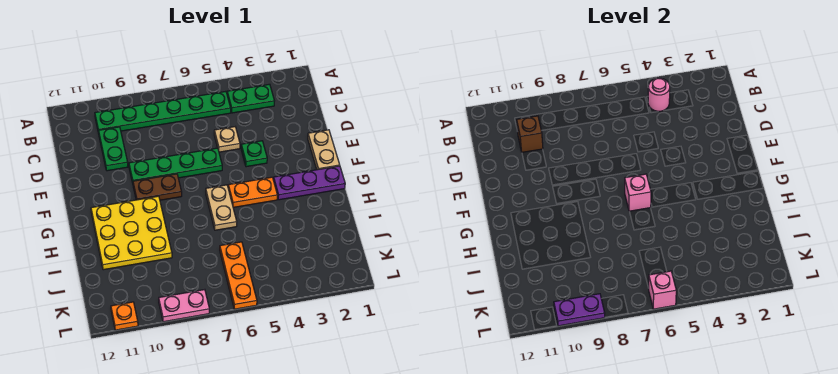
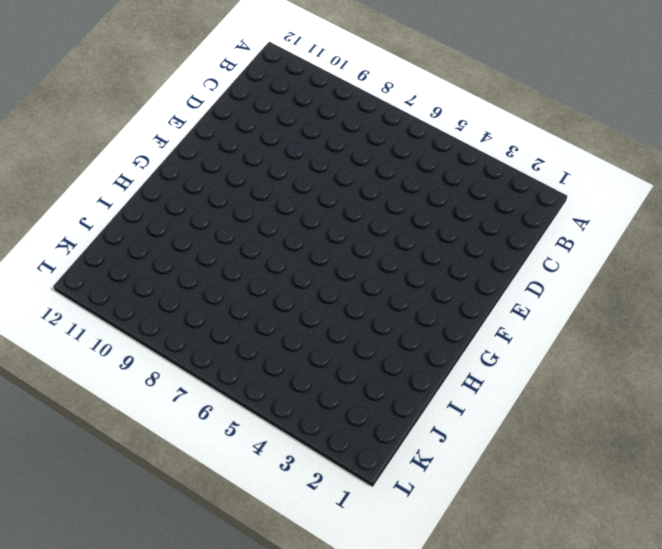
none -> green 1x2 plate [227,84,274,113]
none -> green 1x6 plate [95,91,231,133]
none -> green 1x2 plate [99,127,128,171]

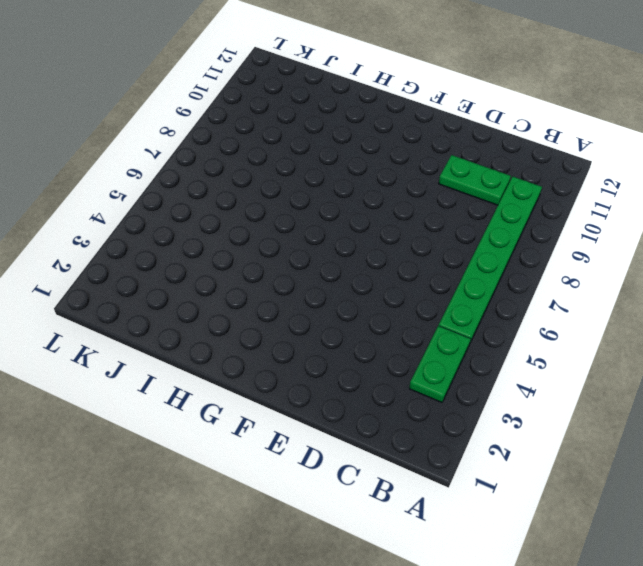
none -> tan 1x1 plate [214,127,240,152]
none -> tan 1x2 plate [308,130,340,170]
none -> green 1x1 plate [241,141,267,167]

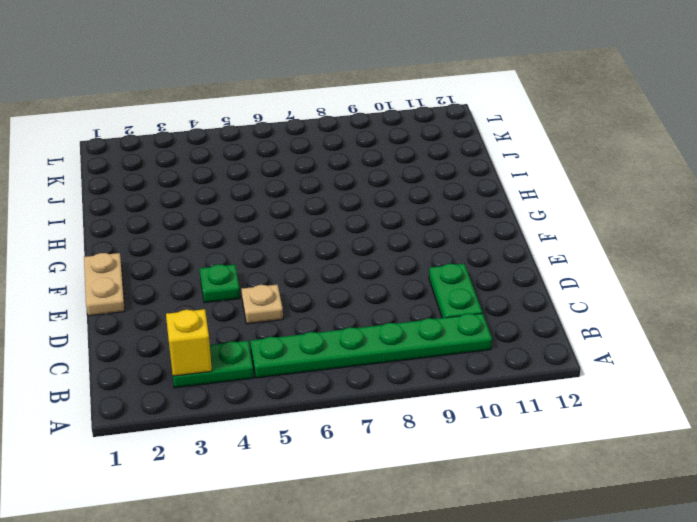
yellow 1x1 brick [166,309,212,376] -> none
none -> green 1x4 plate [129,148,222,183]
none -> brown 1x2 plate [133,174,182,200]
none -> purple 1x3 plate [273,166,345,200]

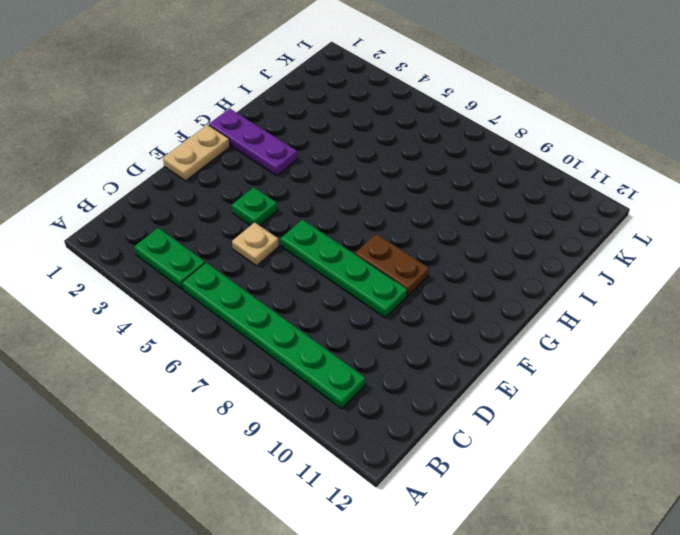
none -> green 1x2 plate [99,127,128,171]
none -> orange 1x2 plate [228,177,277,207]
none -> tan 1x2 plate [206,185,237,230]

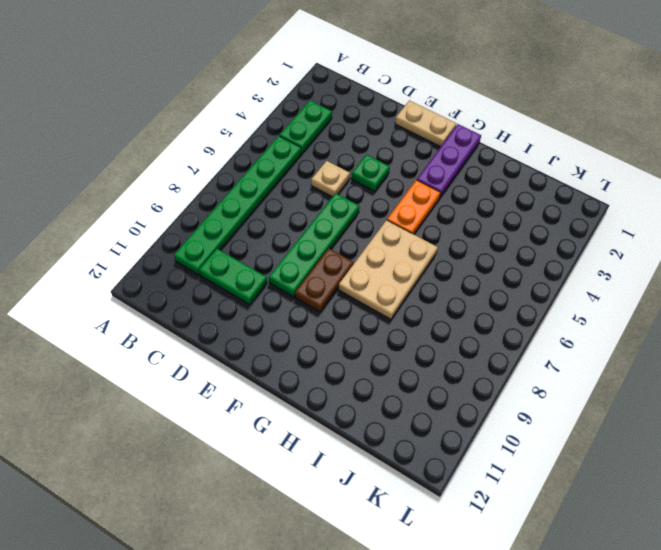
tan 2x3 plate [339,220,438,319] -> tan 1x2 plate [206,185,237,230]
none -> yellow 3x3 plate [91,196,172,270]
none -> orange 1x3 plate [220,242,257,309]
none -> pink 1x2 plate [159,290,209,322]

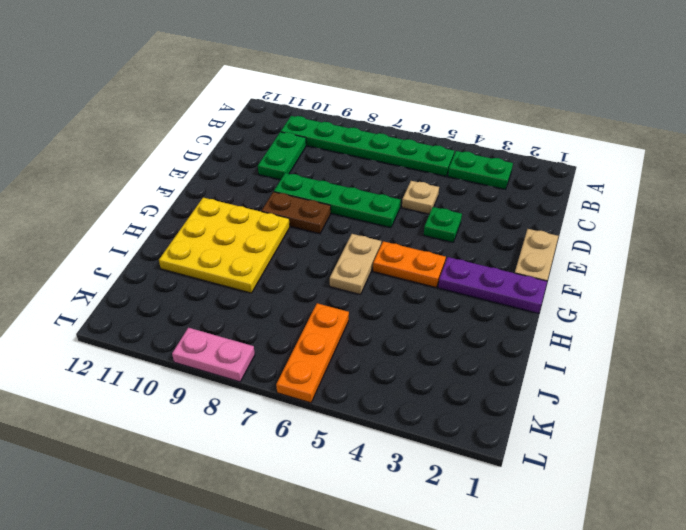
none -> orange 1x1 plate [111,302,138,330]
none -> pink 1x1 round brick [648,78,670,111]
none -> brown 1x1 brick [517,116,543,152]

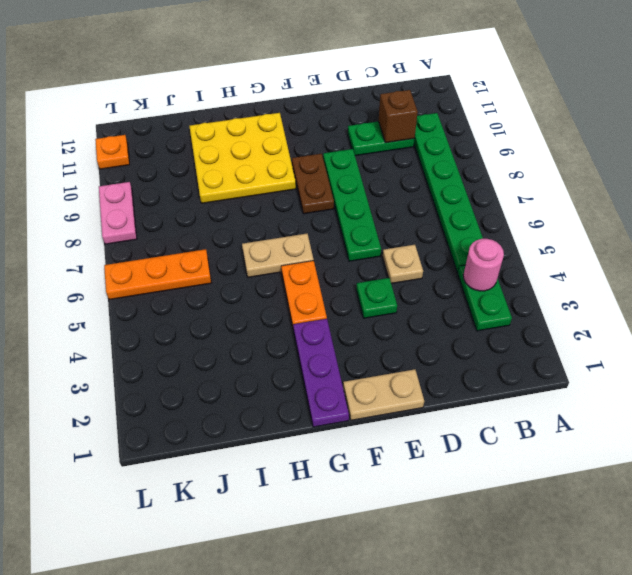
none -> pink 1x1 brick [625,174,651,211]
none -> pink 1x1 brick [649,271,676,309]
none -> purple 1x2 plate [554,294,605,326]

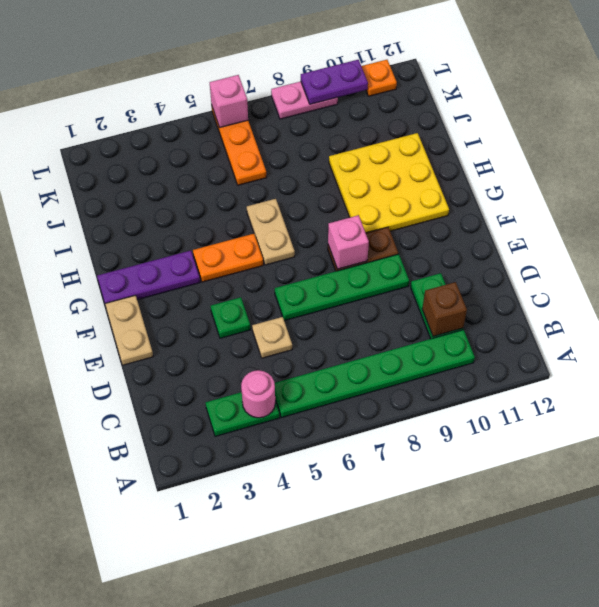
pink 1x1 brick [328,215,369,269] -> pink 1x1 brick moved to [625,174,651,211]

